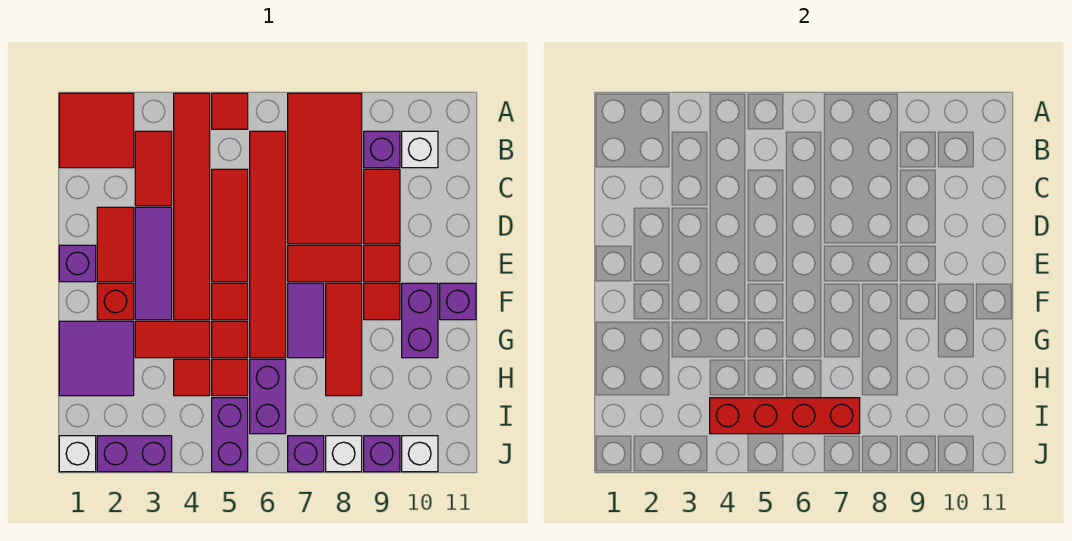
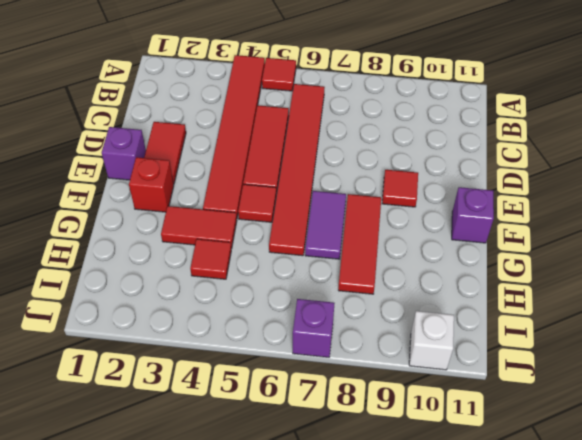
none -> red 2x2 tile [59,93,134,168]
none -> red 2x4 tile [288,93,362,244]
none -> red 1x2 tile [135,131,172,206]
none -> purple 1x1 brick [364,131,400,168]

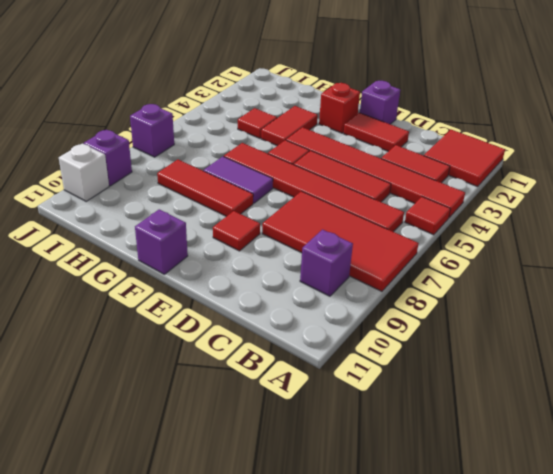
none -> white 1x1 brick [402,131,438,168]
none -> red 1x2 tile [364,169,400,244]
none -> purple 1x3 tile [135,207,172,320]
none -> red 1x2 tile [288,245,362,282]

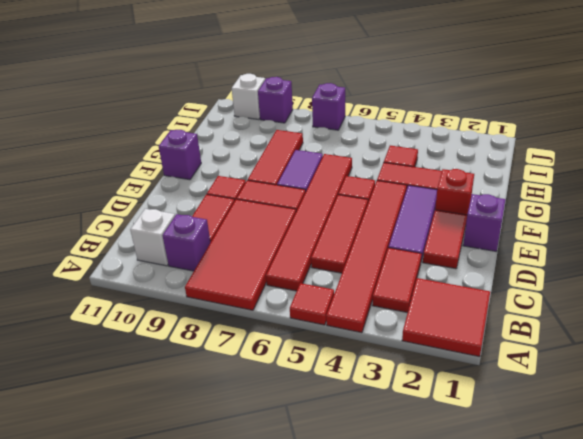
none -> red 1x1 tile [364,283,400,320]
none -> purple 1x2 brick [402,283,438,358]
none -> purple 2x2 tile [59,321,134,396]
none -> red 1x1 tile [212,321,248,358]

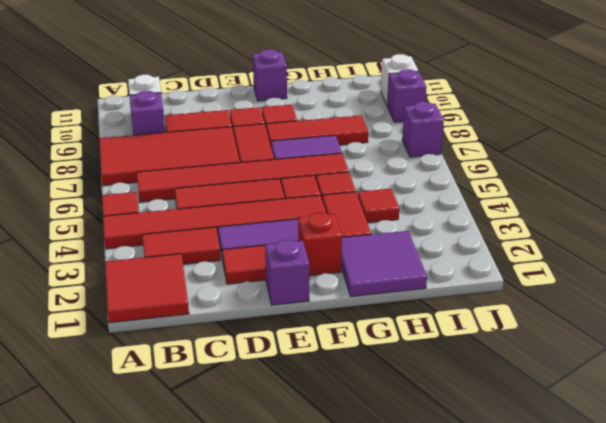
none -> purple 1x2 brick [402,283,438,358]
none -> red 1x1 tile [212,359,248,396]
none -> purple 1x2 brick [250,359,286,434]
none -> purple 1x2 brick [212,398,248,472]

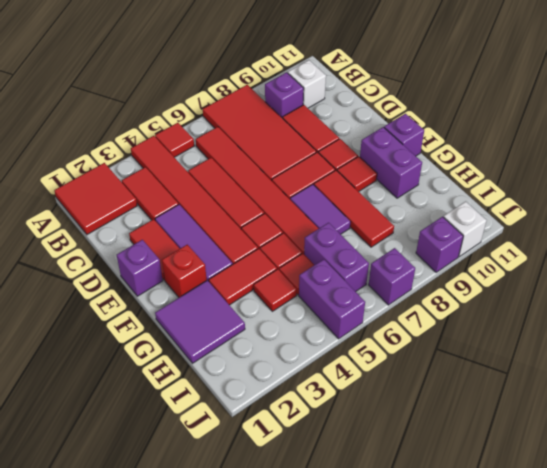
none -> white 1x1 brick [59,436,96,472]
none -> purple 1x2 brick [97,436,172,472]
none -> white 1x1 brick [326,436,362,472]
none -> red 1x4 brick [710,398,860,434]

